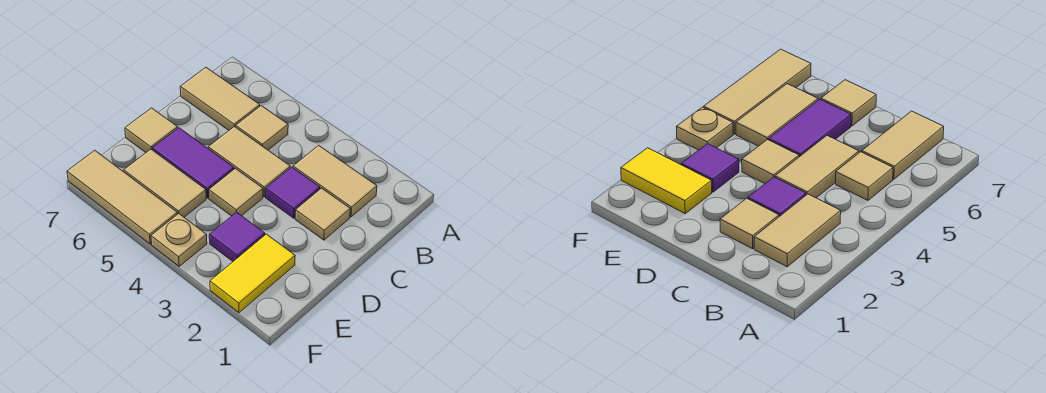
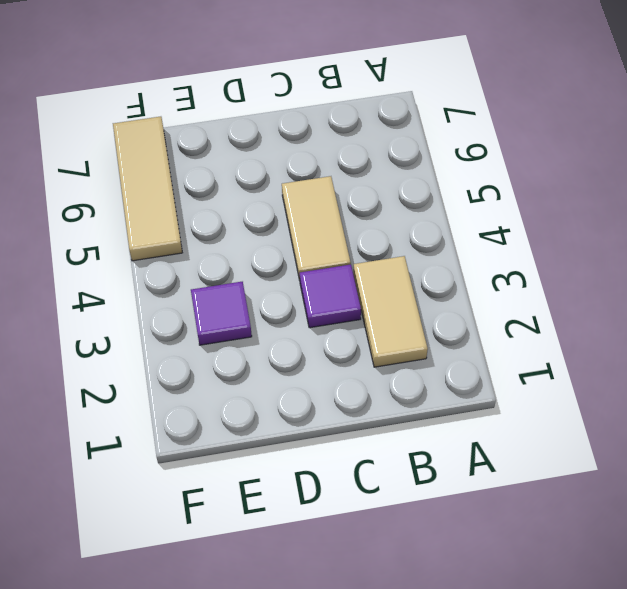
none -> tan 1x1 tile [236,106,288,150]
none -> tan 1x2 tile [180,67,260,130]
none -> tan 1x1 tile [295,188,350,240]

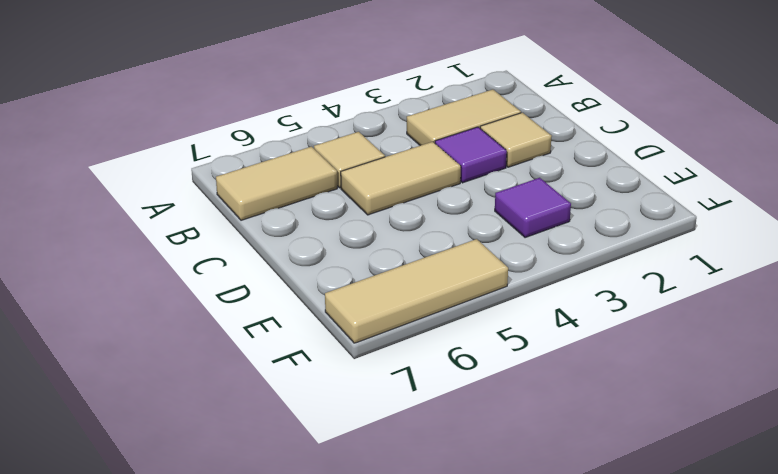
none -> tan 1x1 tile [209,168,263,216]
none -> purple 1x2 tile [152,128,234,198]
none -> tan 1x1 tile [125,108,178,152]

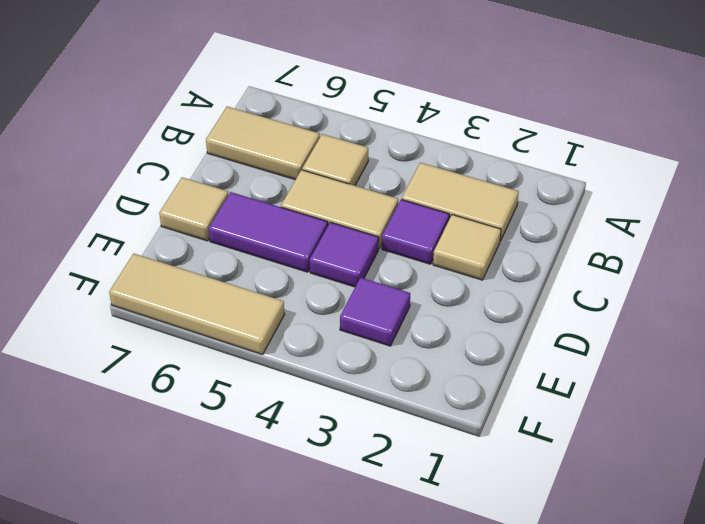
purple 1x1 tile [310,222,379,287] -> tan 1x1 tile [209,168,263,216]
none -> yellow 1x2 tile [210,234,295,313]
none -> tan 1x2 tile [124,149,206,217]
none -> tan 1x1 plate [151,214,207,266]

